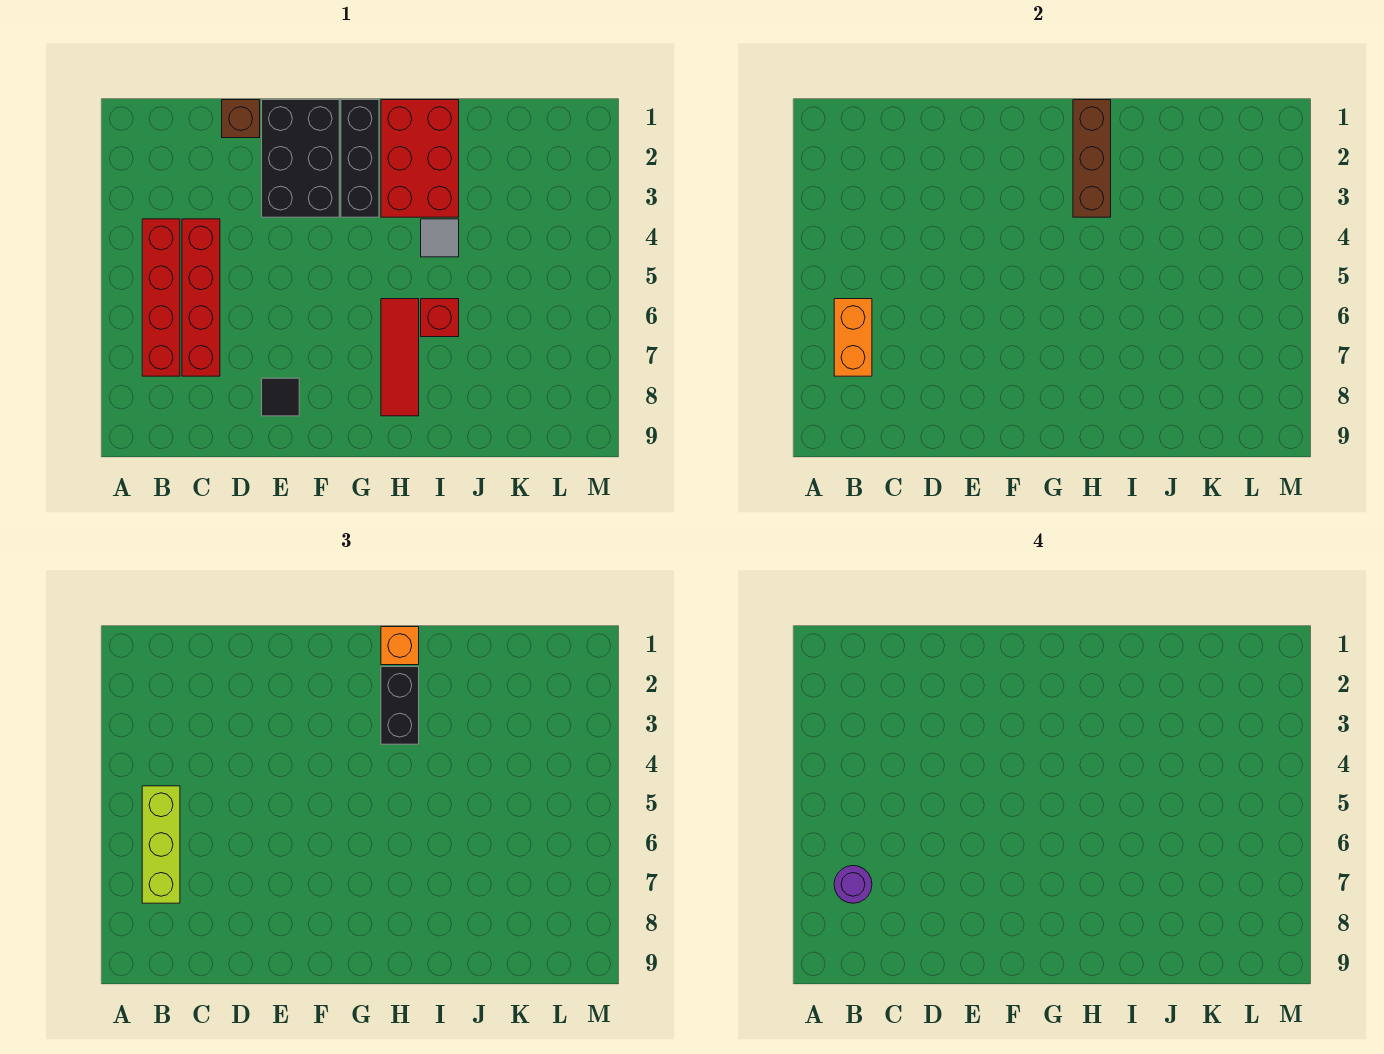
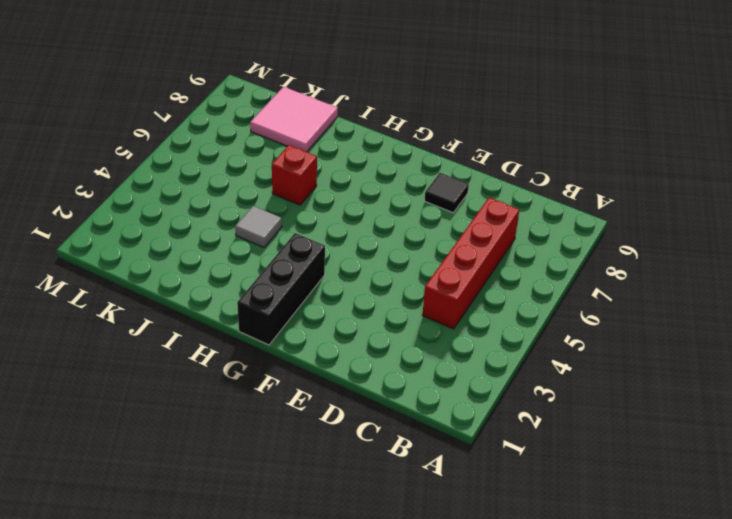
pink 2x2 tile [250,87,338,152] -> none
none -> red 1x4 brick [142,219,180,376]
none -> brown 1x1 brick [222,100,260,138]
none -> black 2x3 brick [262,100,339,217]

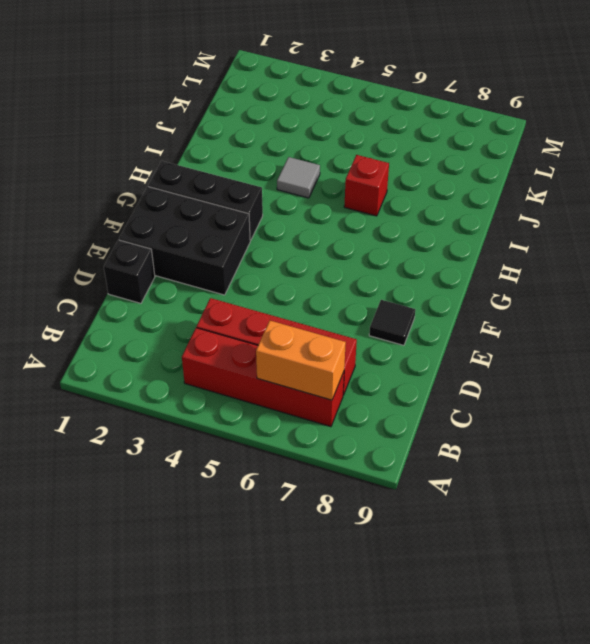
black 1x1 brick [104,240,155,303] -> brown 1x1 brick [222,100,260,138]
none -> red 2x3 brick [381,100,459,217]
none -> red 1x3 tile [381,299,419,416]
none -> brown 1x3 brick [1073,100,1111,217]

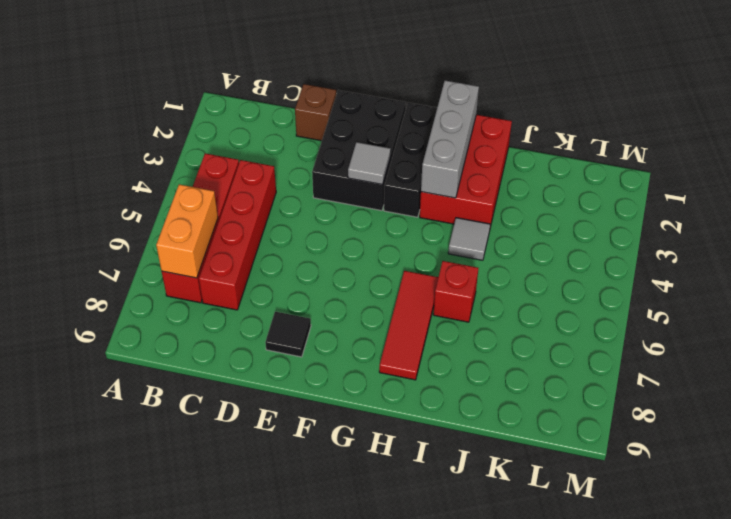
grey 1x1 tile [348,142,391,185] -> none
grey 1x3 brick [421,80,479,198] -> brown 1x3 brick [1073,100,1111,217]
none -> lime 1x3 brick [142,786,180,903]
none -> orange 1x1 brick [381,627,419,665]
none -> black 1x2 brick [381,667,419,744]

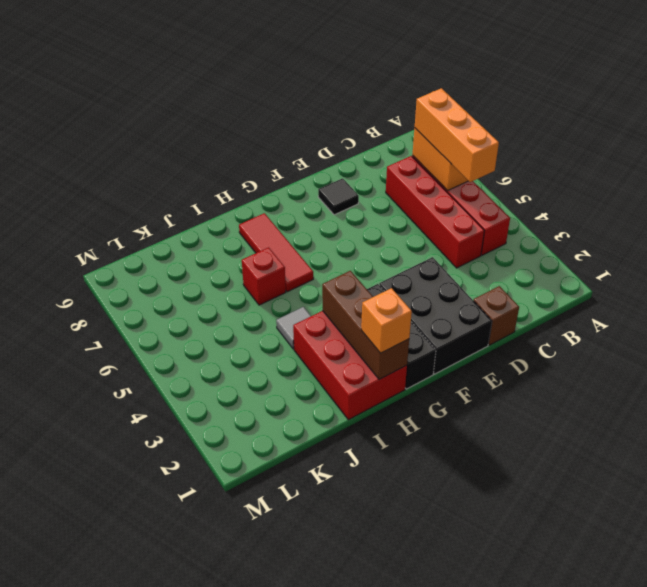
orange 1x3 brick [415,88,499,182] -> lime 1x3 brick [142,786,180,903]
none -> black 1x2 brick [381,667,419,744]
none -> purple 1x1 round brick [834,866,872,903]

